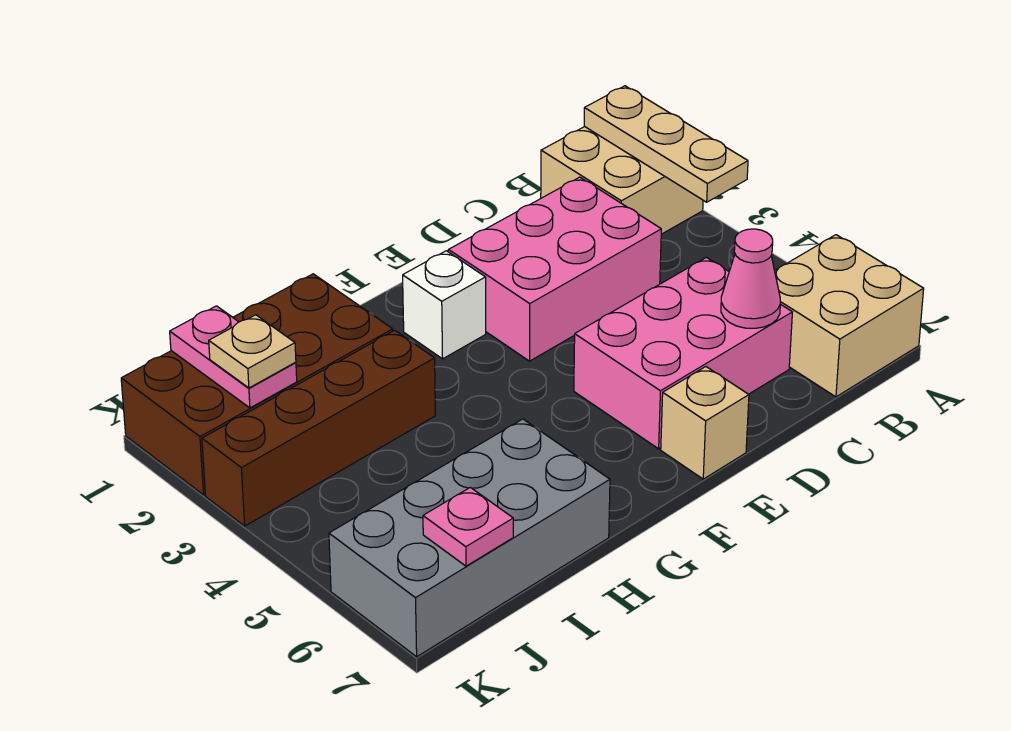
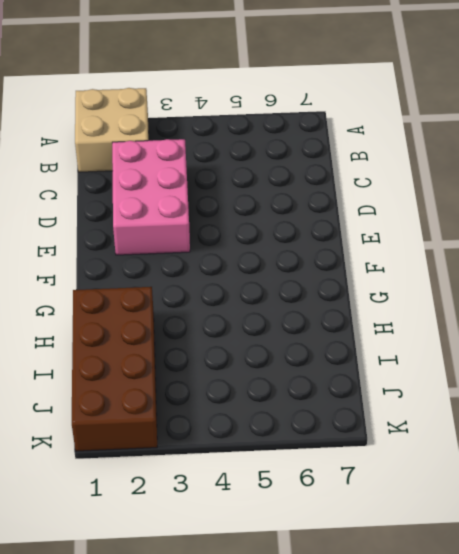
none -> tan 2x2 brick [775,235,924,397]
none -> pink 2x3 brick [574,257,792,449]
none -> tan 1x1 brick [661,367,749,479]

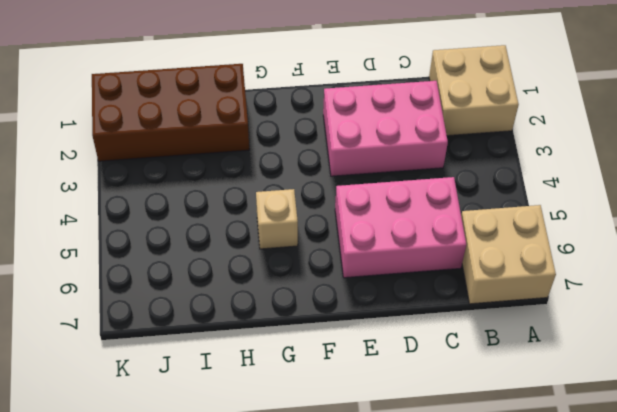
tan 1x1 brick [256,189,298,249] -> tan 1x1 brick moved to [661,367,749,479]
none -> white 1x1 brick [403,251,486,359]
none -> brown 1x4 brick [202,330,435,526]
none -> grey 2x4 brick [329,419,610,657]

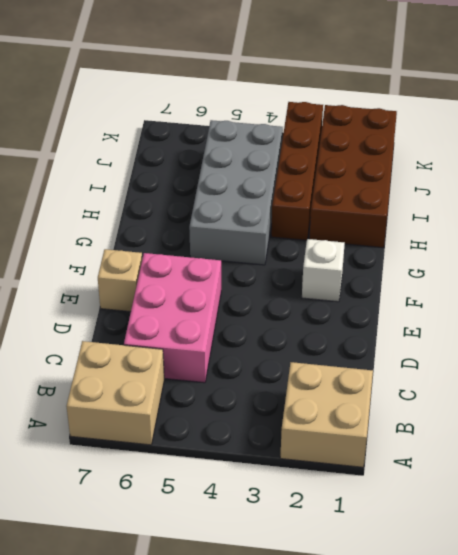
grey 2x4 brick [189,120,283,265] -> grey 2x4 brick moved to [329,419,610,657]
none -> pink 2x3 brick [448,177,661,361]
none -> tan 1x3 plate [584,86,748,202]
none -> pink 1x1 cone [721,229,780,328]

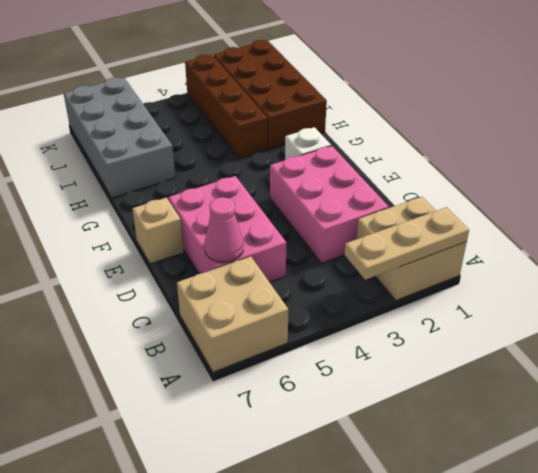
none -> pink 1x2 plate [170,306,297,408]
none -> pink 1x1 plate [423,487,513,566]
none -> tan 1x1 plate [209,315,296,388]

